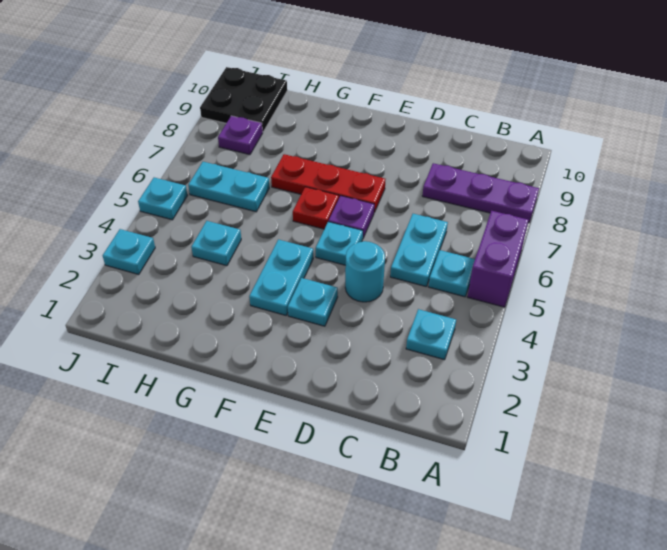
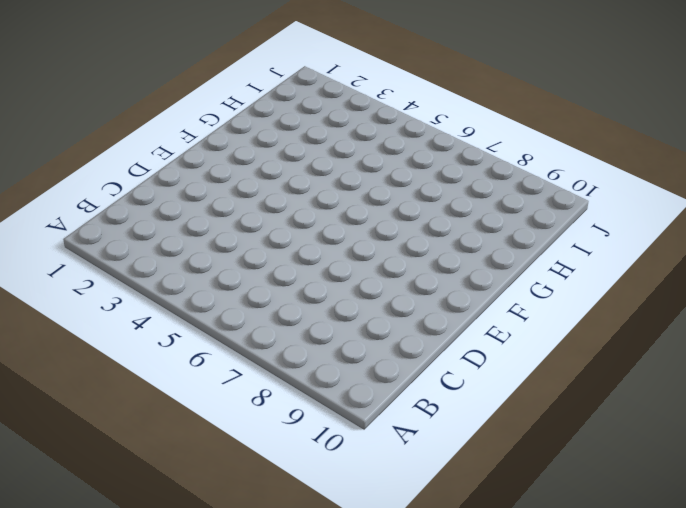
none -> purple 1x2 brick [467,211,528,307]
none -> purple 1x3 plate [422,163,539,222]
none -> cyan 1x1 plate [406,309,456,360]

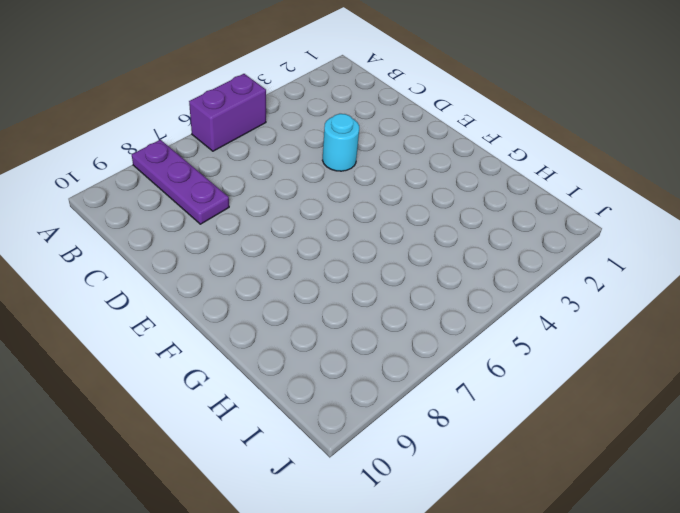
none -> cyan 1x1 plate [406,309,456,360]
none -> cyan 1x1 plate [429,250,475,297]
none -> cyan 1x2 plate [390,214,448,287]

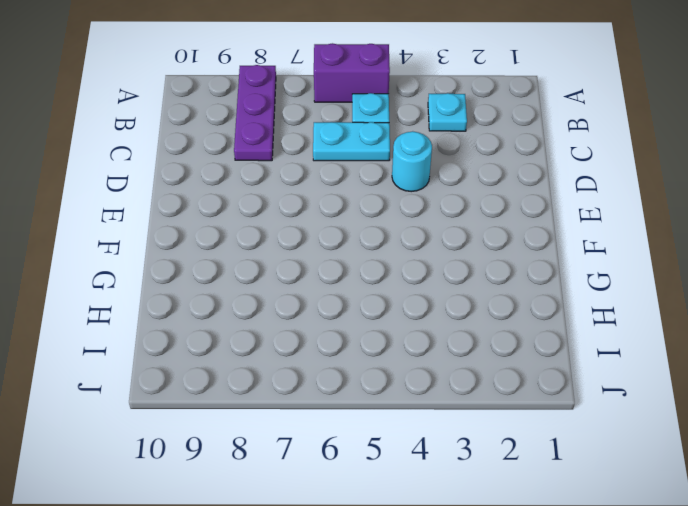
none -> cyan 1x1 plate [288,278,338,326]
none -> cyan 1x1 plate [316,222,363,265]
none -> purple 1x1 plate [329,196,374,238]

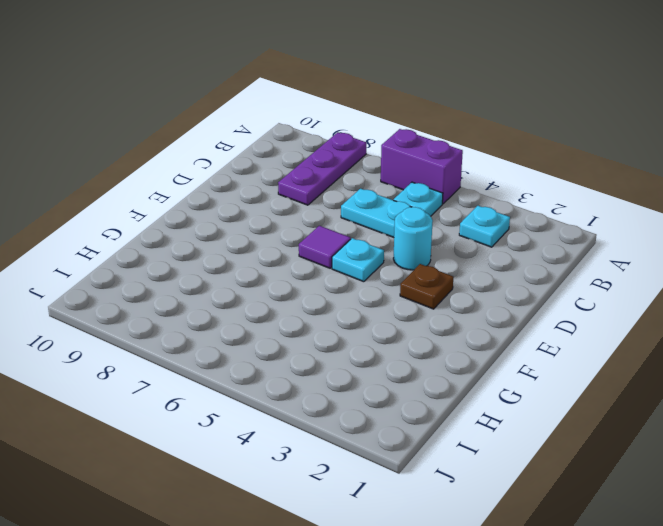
brown 1x1 plate [400,264,453,309] -> cyan 1x1 plate [288,278,338,326]
purple 1x1 tile [299,226,351,268] -> purple 1x1 plate [329,196,374,238]
none -> red 1x3 plate [271,154,385,212]
none -> cyan 1x2 plate [249,240,313,315]
none -> red 1x1 plate [293,187,339,229]

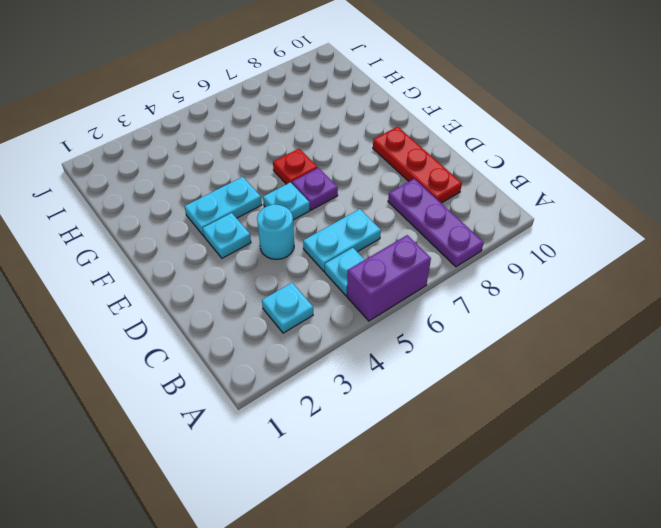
red 1x3 plate [373,127,462,203] -> red 1x3 plate moved to [271,154,385,212]
none -> cyan 1x1 plate [191,221,241,266]
none -> cyan 1x2 plate [188,162,269,212]
none -> purple 1x1 plate [218,116,263,155]

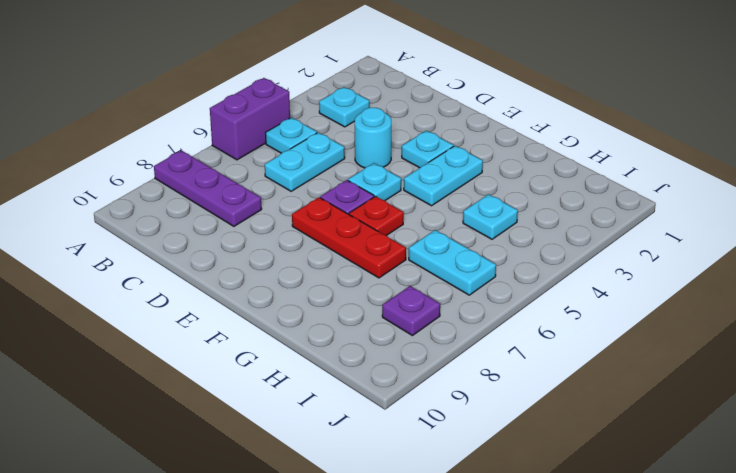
none -> black 2x2 plate [200,67,287,131]
none -> cyan 1x1 plate [103,229,155,275]
none -> cyan 1x1 plate [138,178,187,220]

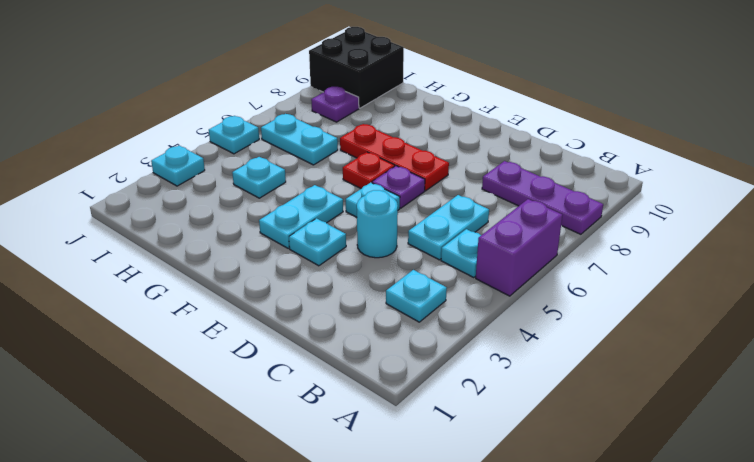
black 2x2 brick [309,27,404,108] -> black 2x2 plate [200,67,287,131]

